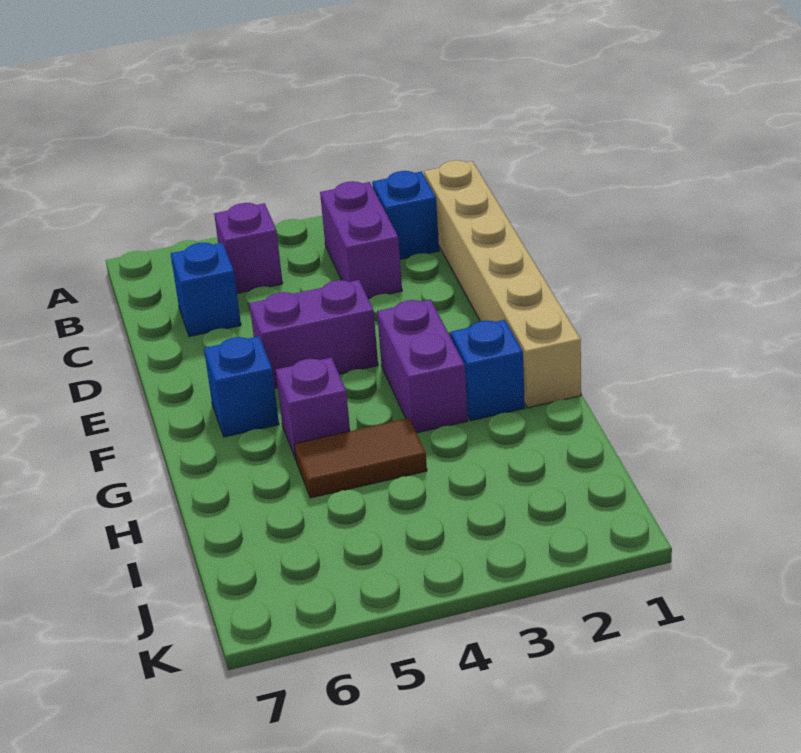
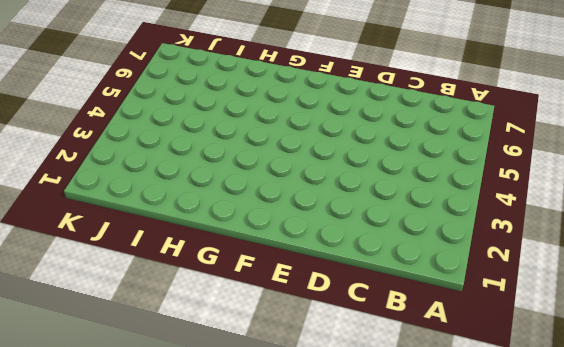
none -> tan 1x6 brick [424,160,581,408]
none -> blue 1x1 brick [372,171,439,259]

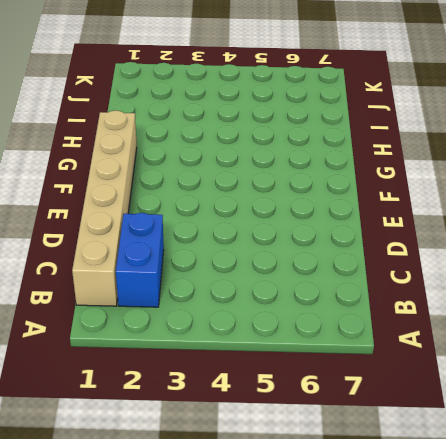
blue 1x2 brick [116,213,164,307] -> blue 1x1 brick [372,171,439,259]
none -> purple 1x2 brick [320,181,402,298]
none -> purple 1x1 brick [214,203,283,294]

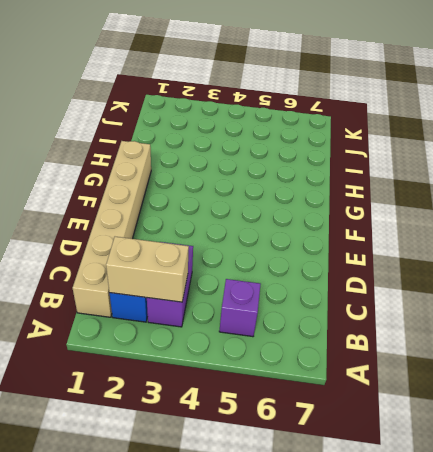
tan 1x2 brick [106,237,189,302] -> none
none -> blue 1x1 brick [171,243,241,337]
none -> purple 1x2 brick [249,280,378,388]

